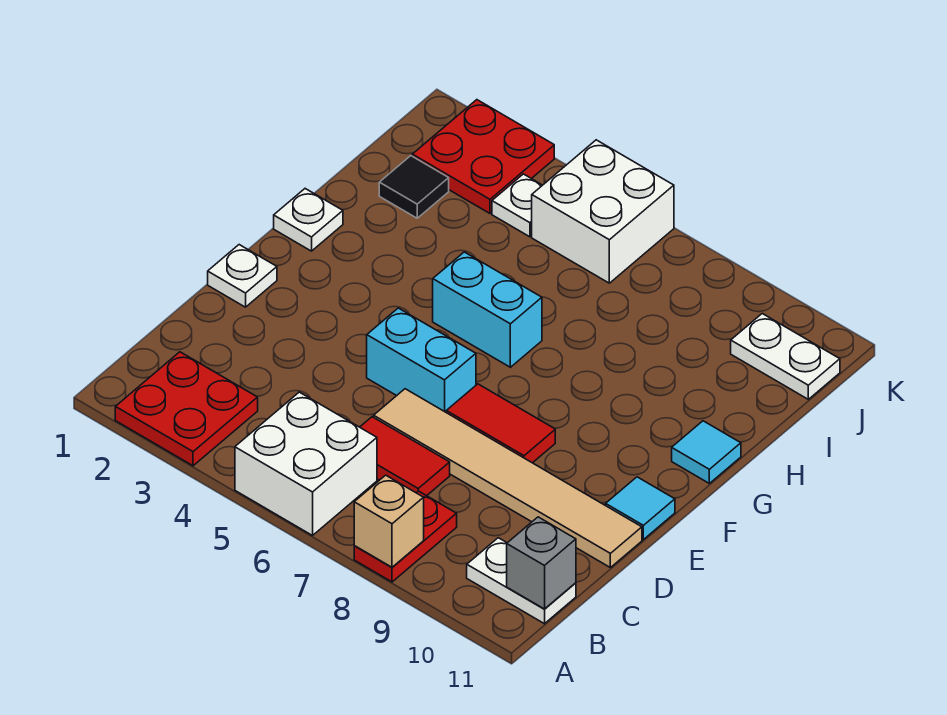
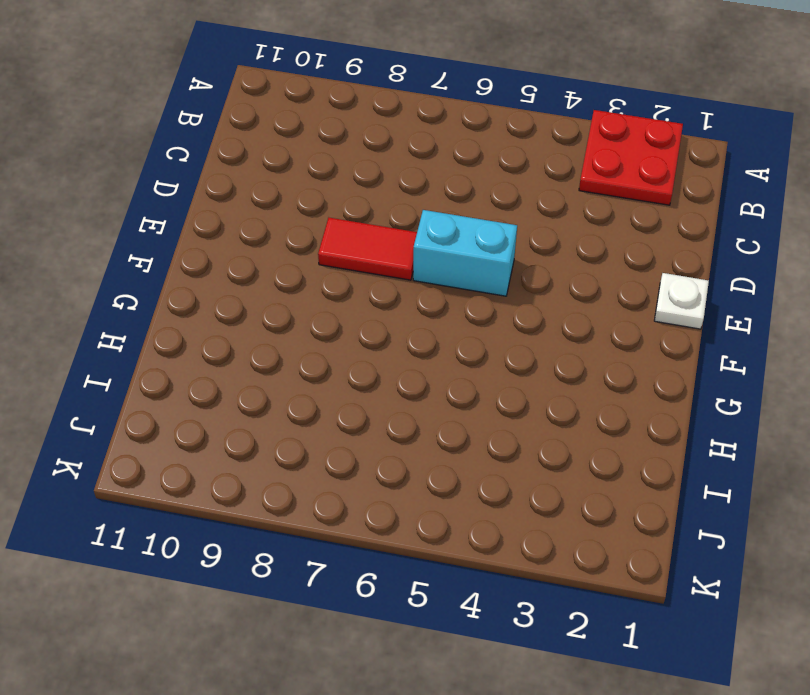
none -> white 2x2 brick [235,392,377,536]
none -> red 1x2 plate [354,491,457,582]
none -> white 1x2 plate [467,538,576,624]

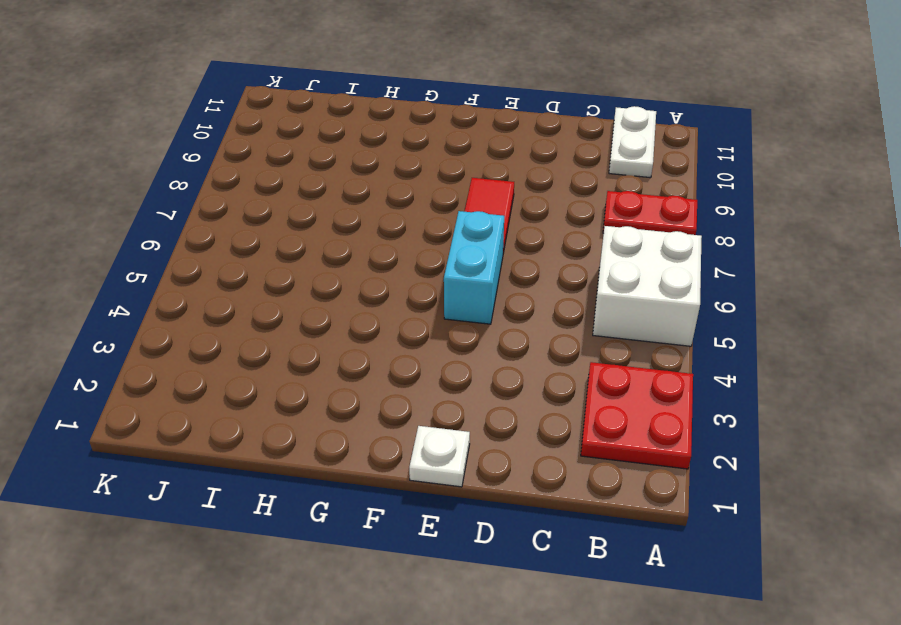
none -> red 1x2 tile [360,417,450,496]
none -> tan 1x6 tile [374,389,642,568]
none -> cyan 1x1 tile [606,477,675,539]

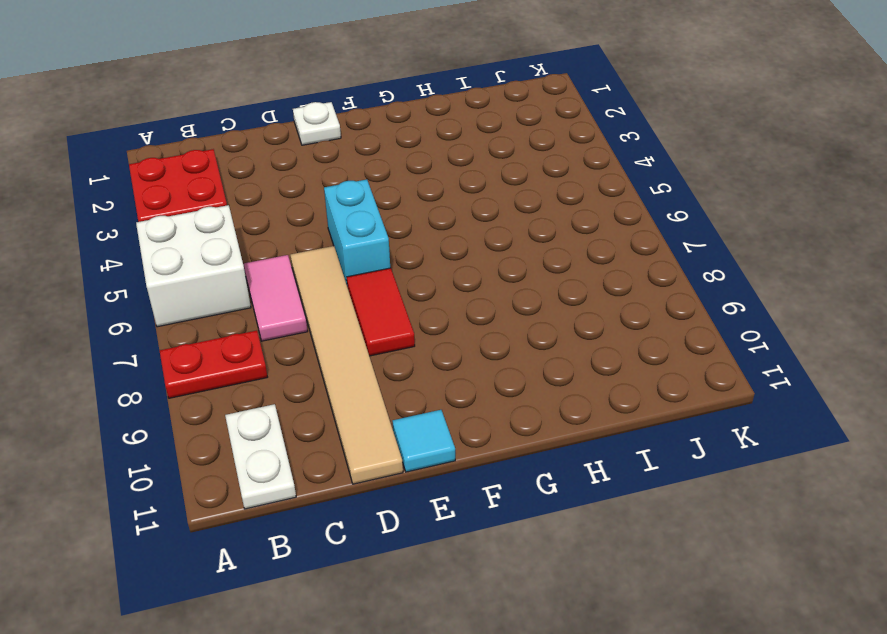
pink 1x2 tile [244,255,308,341] -> red 1x2 tile [360,417,450,496]
none -> white 1x1 plate [274,189,343,251]
none -> cyan 1x2 brick [433,252,542,367]
none -> cyan 1x1 tile [672,421,741,483]

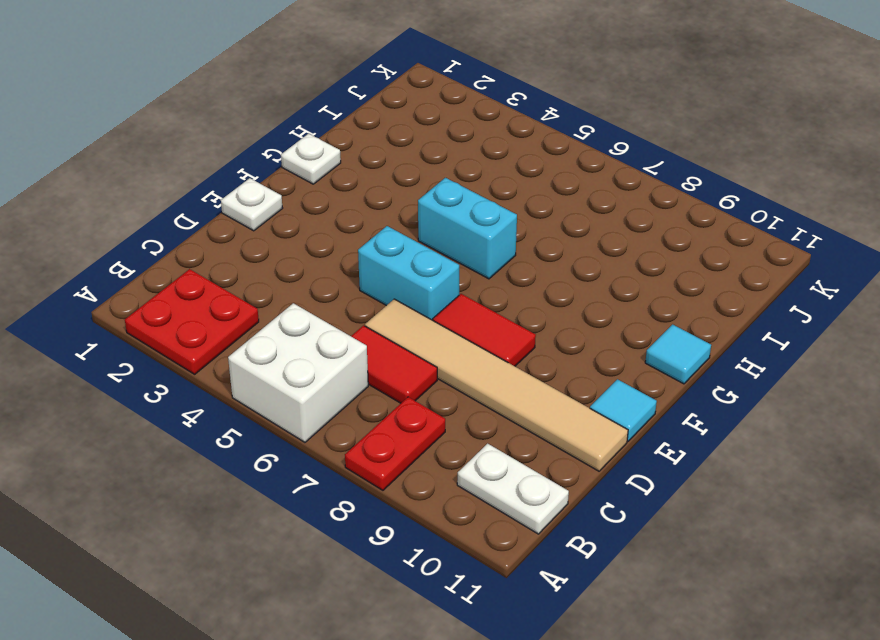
none -> black 1x1 tile [379,156,449,218]
none -> red 2x2 plate [412,100,554,213]
none -> white 1x1 plate [492,174,542,237]

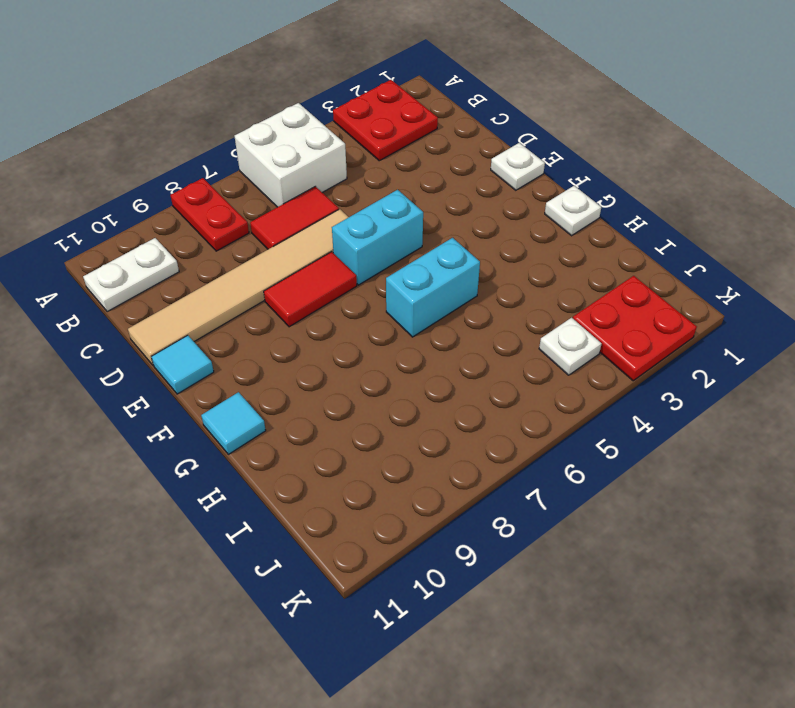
none -> black 1x1 tile [379,156,449,218]
none -> white 2x2 brick [532,140,674,283]
none -> white 1x2 plate [731,314,840,399]

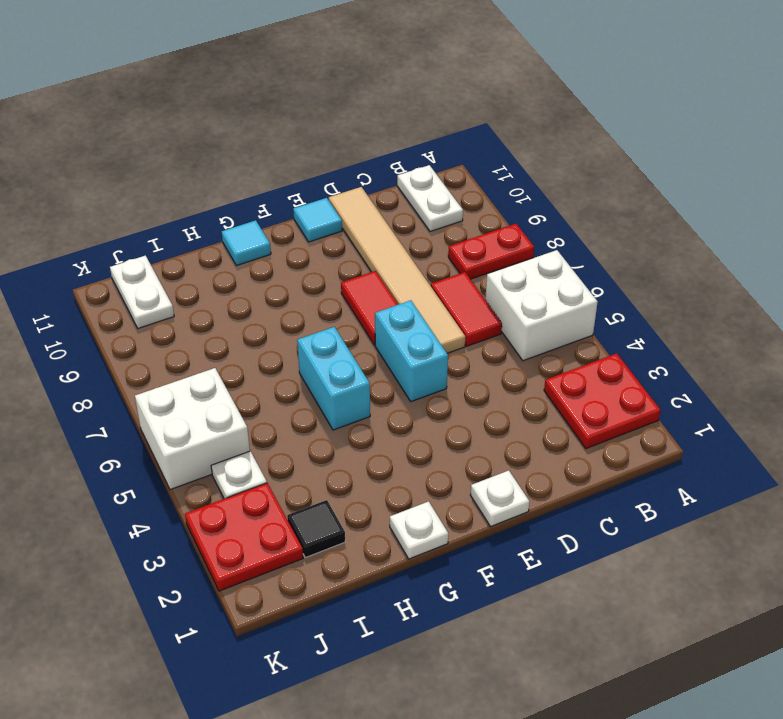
none -> tan 1x1 brick [354,475,424,567]
none -> grey 1x1 brick [507,517,576,609]

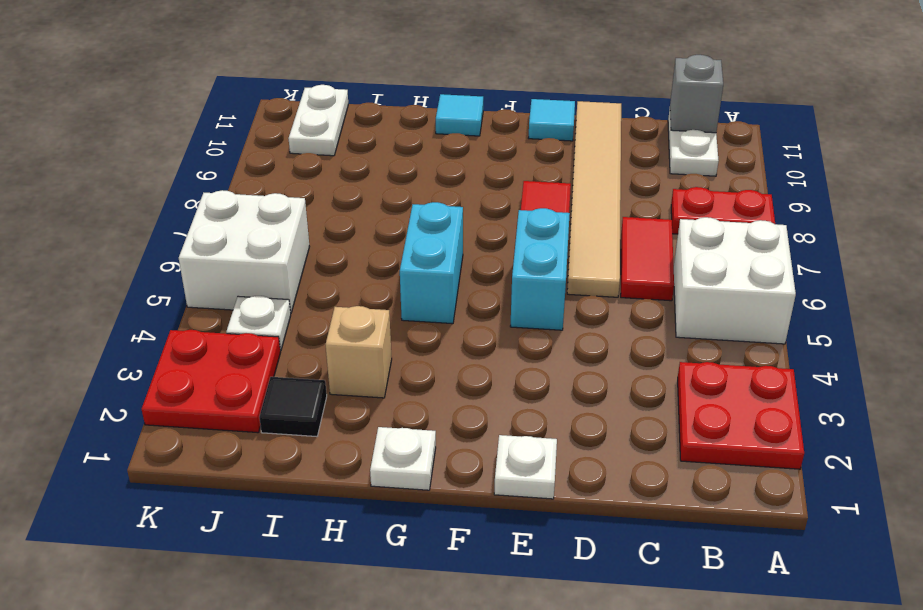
tan 1x1 brick [326,306,392,398] -> tan 1x1 brick moved to [354,475,424,567]

